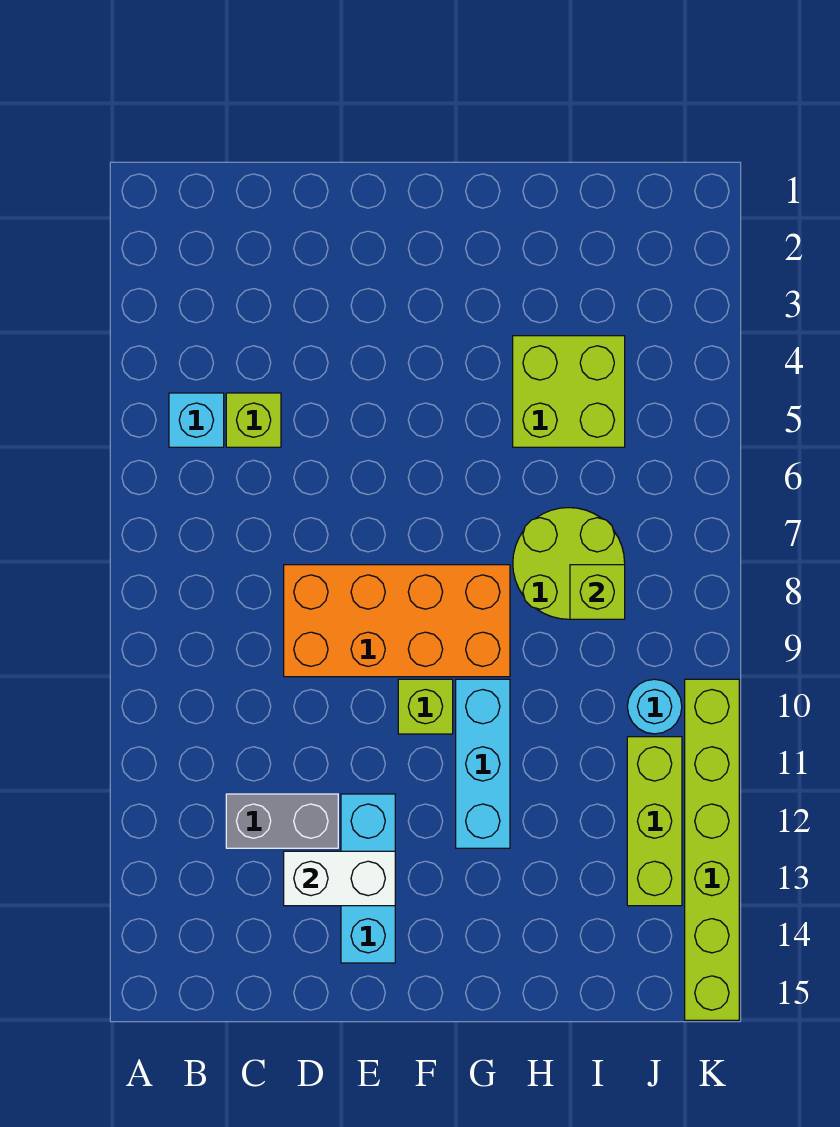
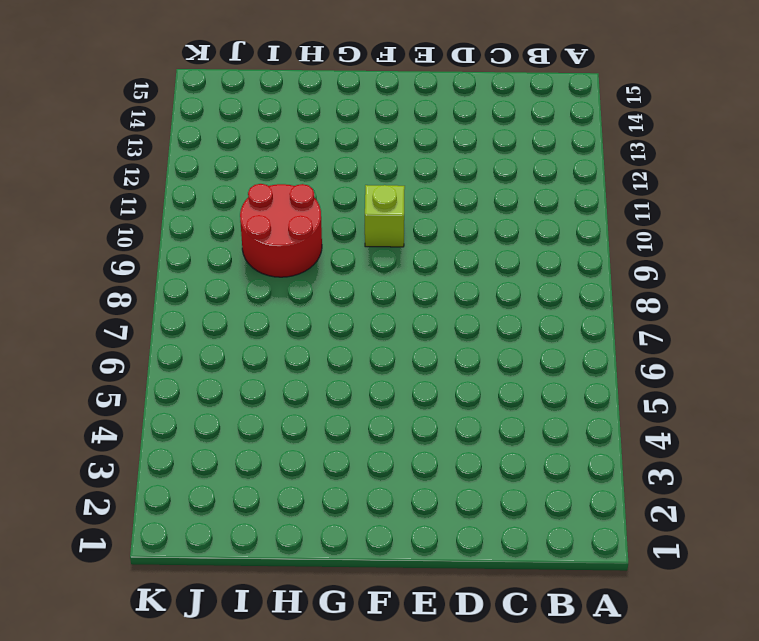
red 2x2 round brick [240,184,322,277] -> none
none -> cyan 1x1 brick [169,393,224,447]
none -> lime 1x1 brick [226,393,281,447]
none -> grey 1x2 brick [226,794,338,848]

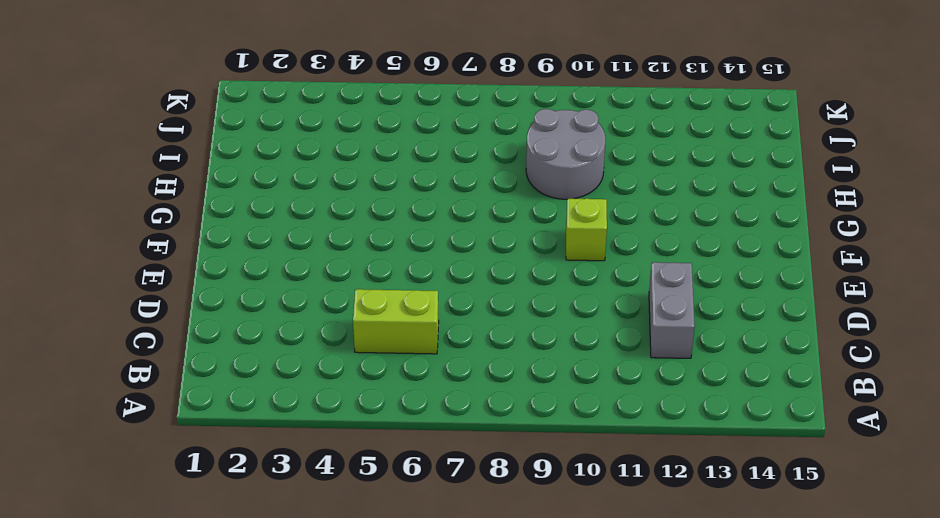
lime 1x2 brick [353,289,439,354] -> lime 1x1 brick [226,393,281,447]
grey 2x2 round brick [526,109,605,199] -> none
none -> cyan 1x1 brick [169,393,224,447]
none -> orange 2x4 brick [284,565,510,677]
none -> cyan 1x3 brick [341,794,395,963]

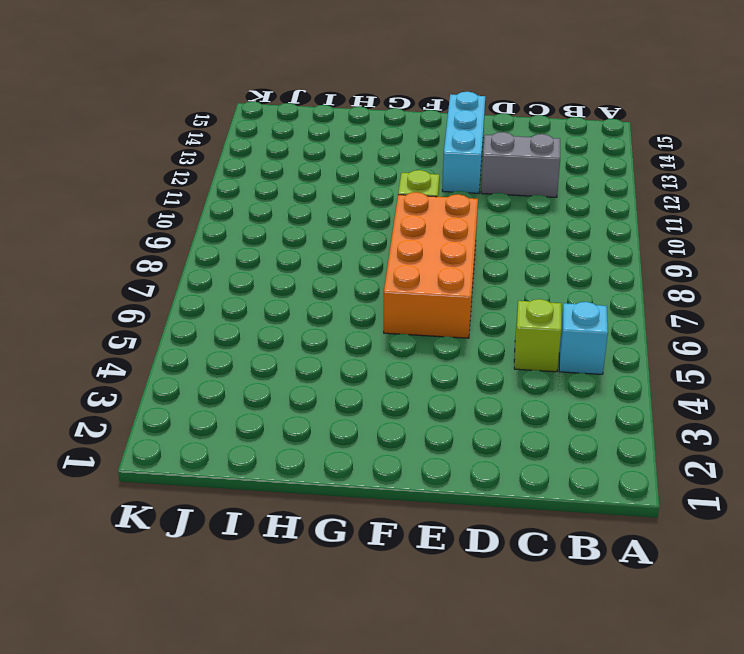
orange 2x4 brick [384,192,478,338] -> orange 2x4 brick turned to [284,565,510,677]
none -> cyan 1x3 brick [456,679,510,848]
none -> lime 2x2 brick [513,336,625,447]
none -> lime 2x2 round brick [513,508,625,619]

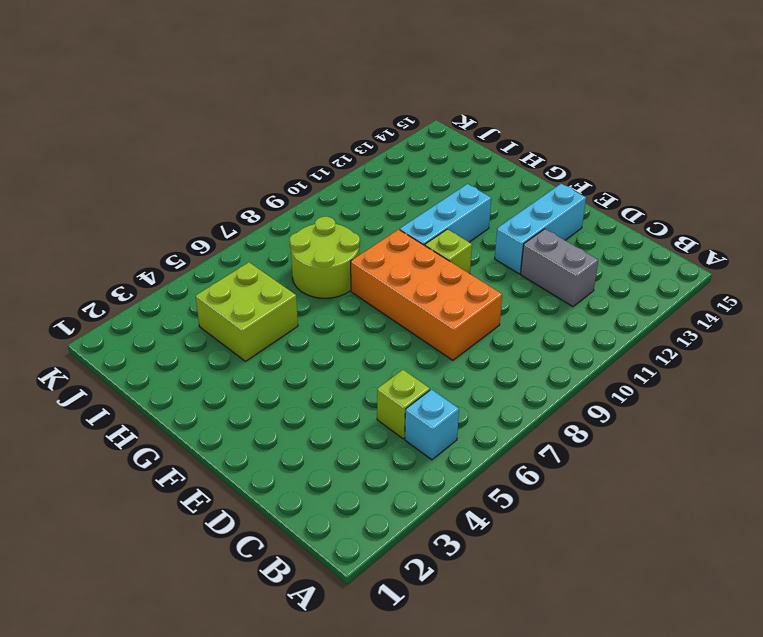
none -> cyan 1x1 round brick [627,679,682,734]
none -> lime 1x3 brick [627,737,682,906]
none -> lime 1x6 brick [685,679,739,1020]

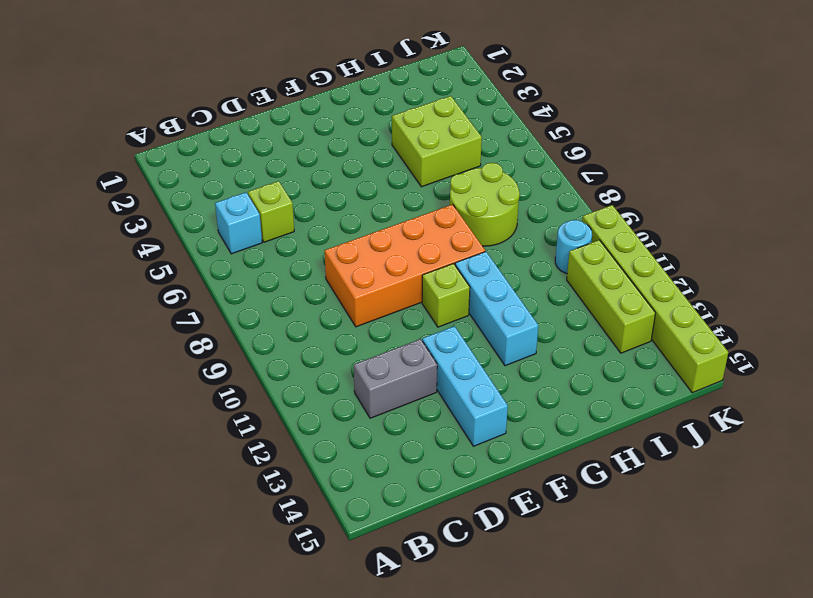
none -> white 1x2 brick [284,851,395,906]
none -> lime 1x1 brick [570,565,625,619]

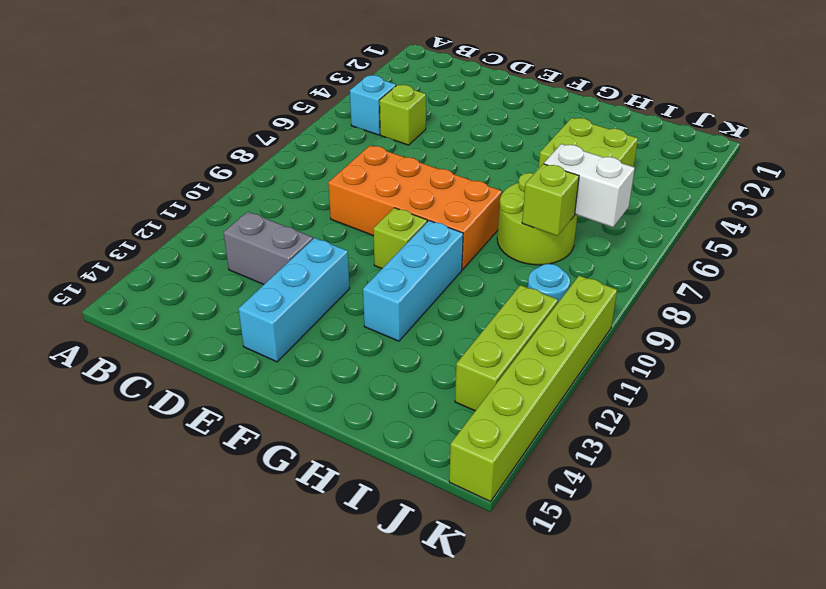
white 1x2 brick [544,144,635,227] -> white 1x2 brick moved to [284,851,395,906]

